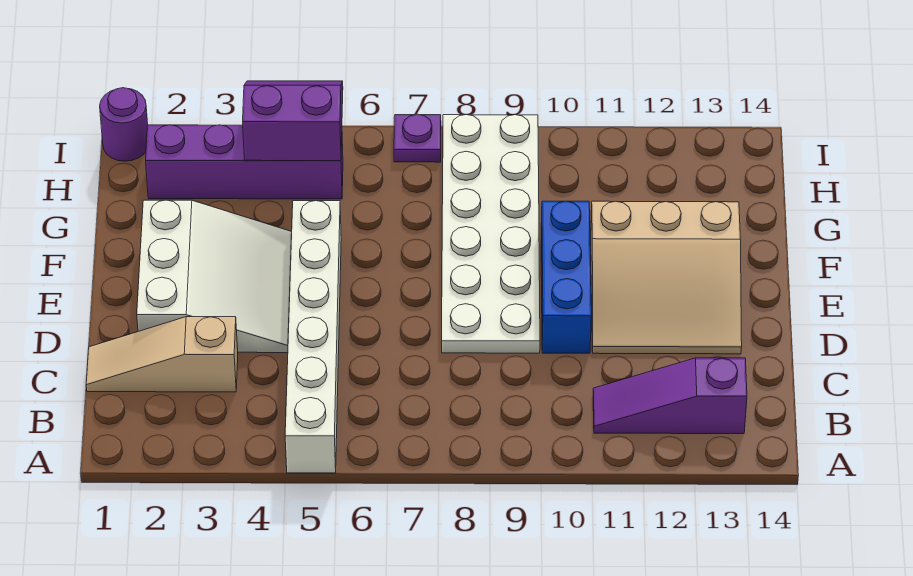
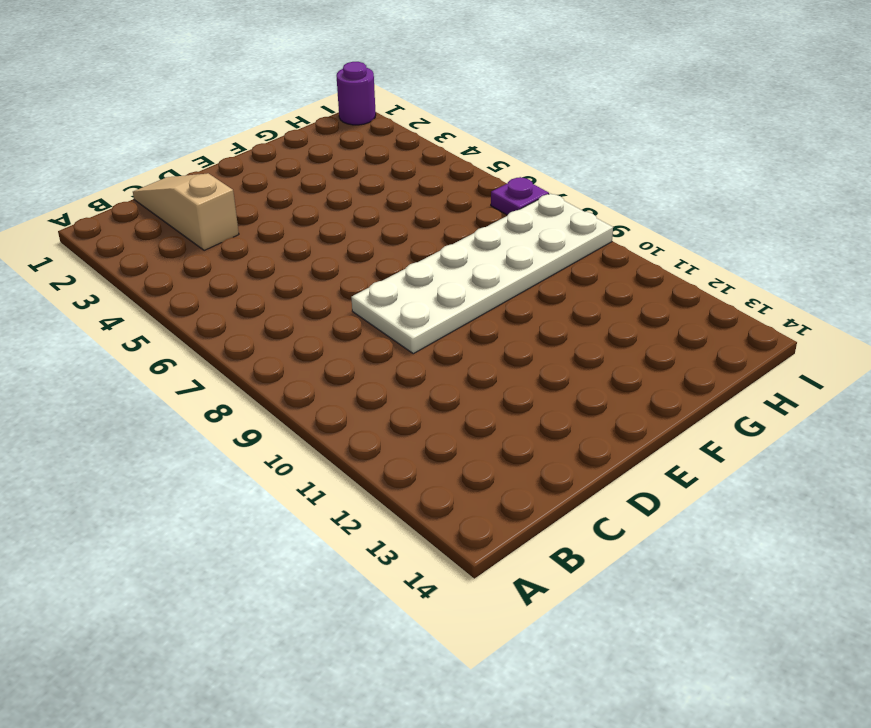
none -> white 1x6 brick [285,201,341,473]
none -> purple 1x3 slope [593,358,747,434]

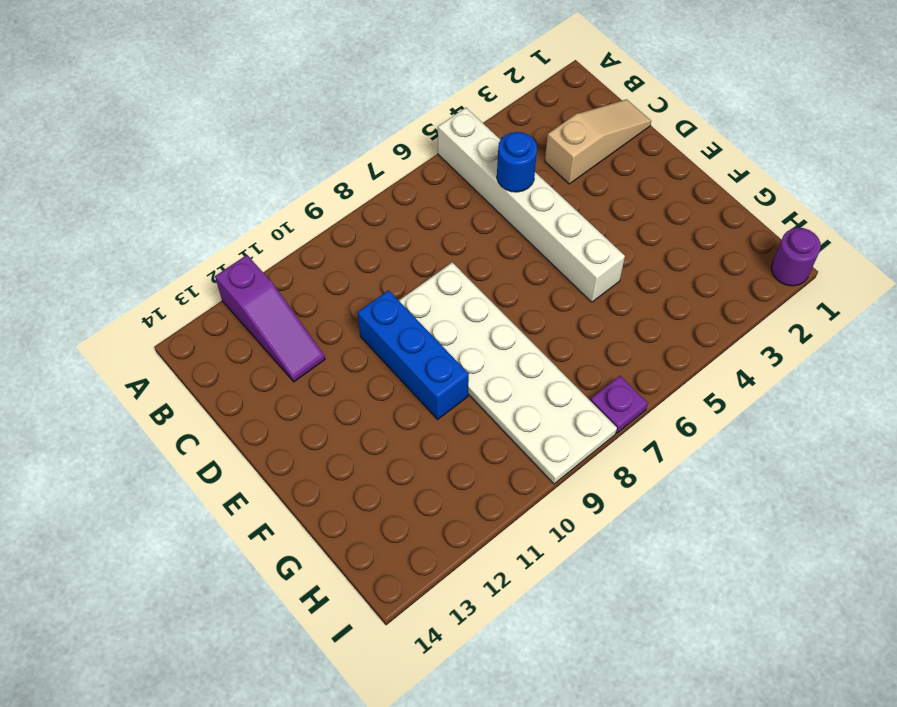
purple 1x3 slope [215,255,325,382] -> purple 1x3 slope turned to [593,358,747,434]
blue 1x1 round brick [497,132,537,192] -> none
none -> white 3x3 slope [137,200,292,353]
none -> tan 3x3 slope [591,201,742,354]

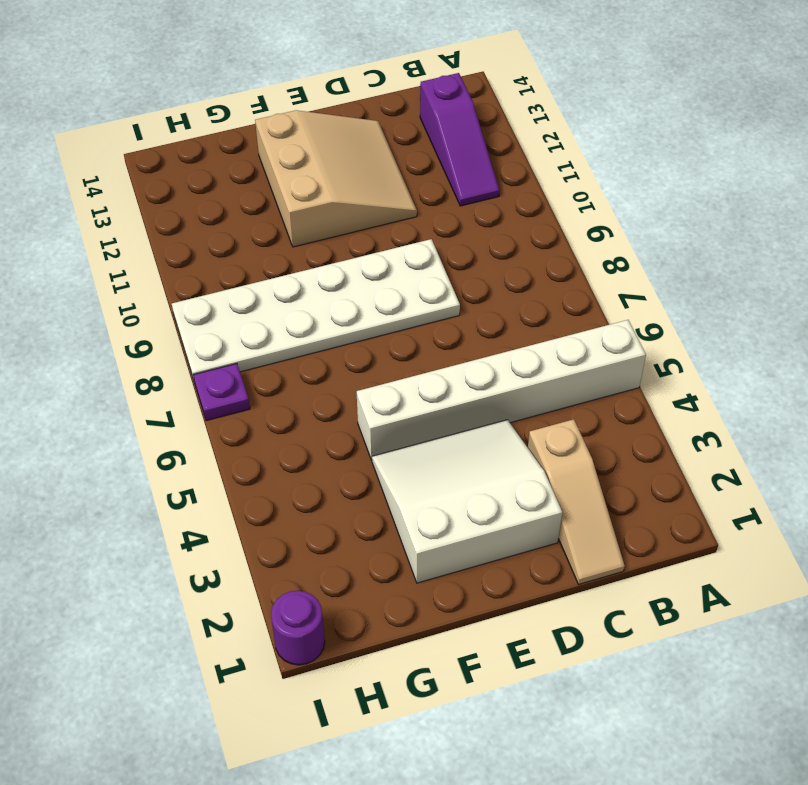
none -> blue 1x3 brick [541,201,591,353]
none -> purple 1x4 brick [146,125,343,199]

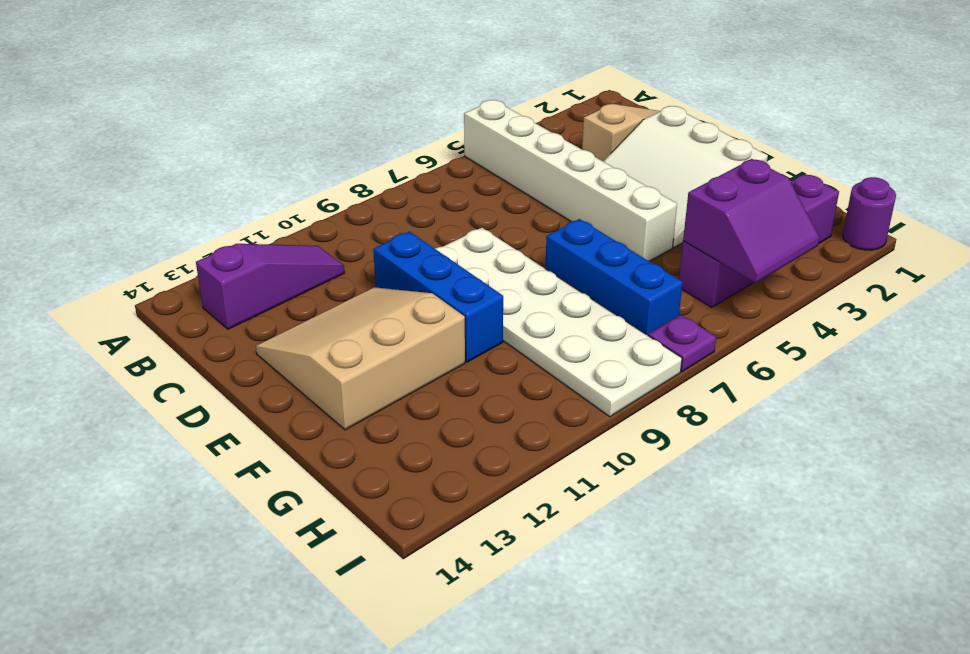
blue 1x3 brick [545,219,683,335] -> none

